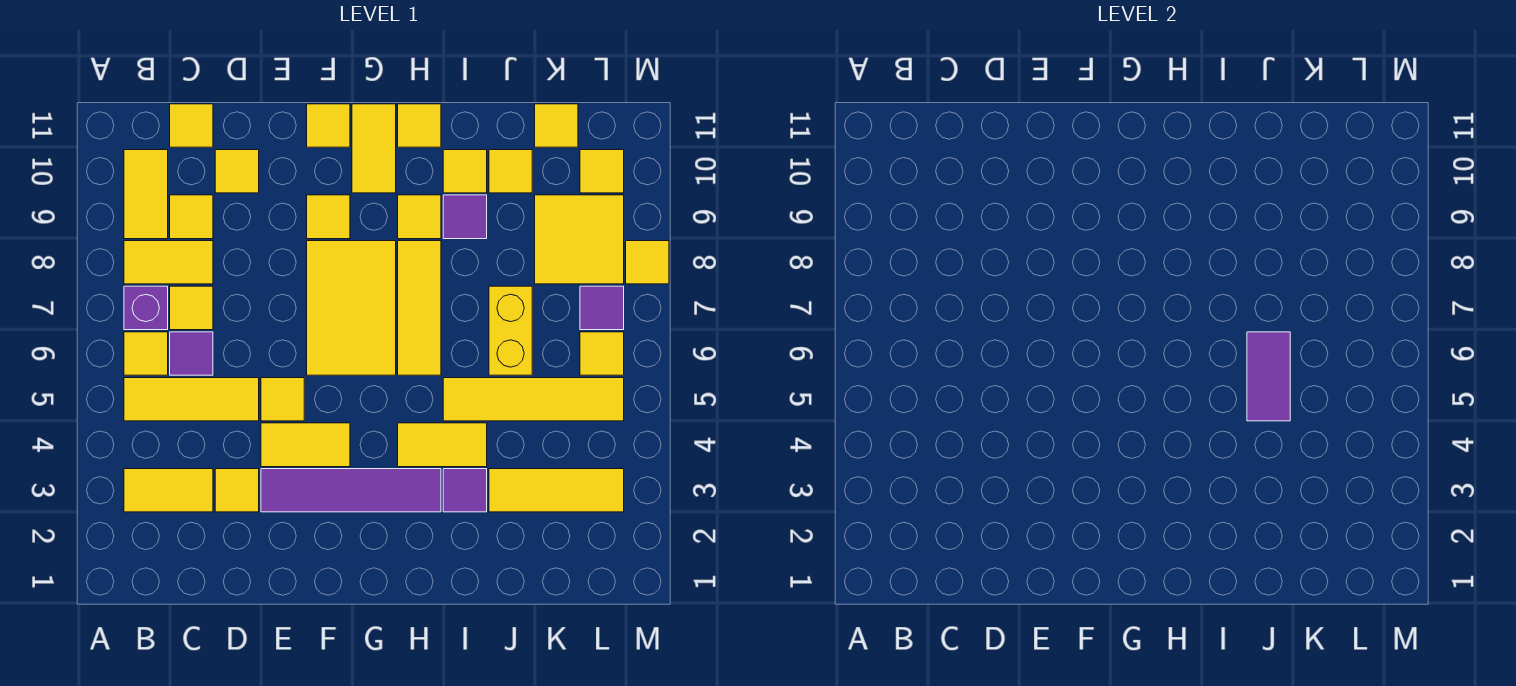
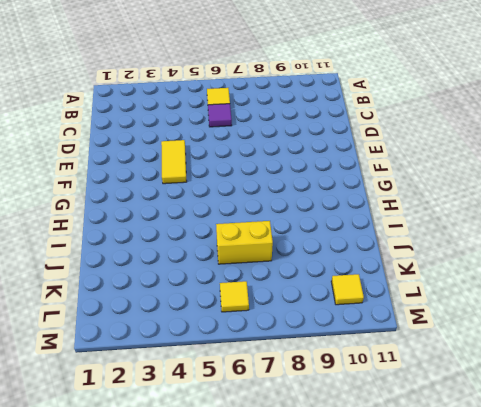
none -> yellow 1x2 tile [124,469,213,512]
none -> yellow 1x3 tile [124,378,259,421]
none -> purple 1x1 brick [124,286,168,330]
none -> yellow 1x2 tile [124,241,213,284]

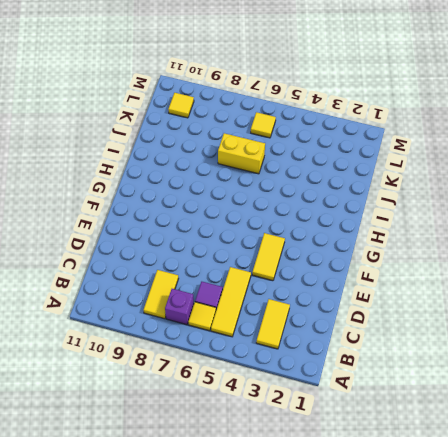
none -> yellow 1x2 tile [124,150,168,239]
none -> yellow 1x1 tile [170,286,213,330]
none -> yellow 1x1 tile [170,195,213,239]
none -> yellow 1x1 tile [170,104,213,147]

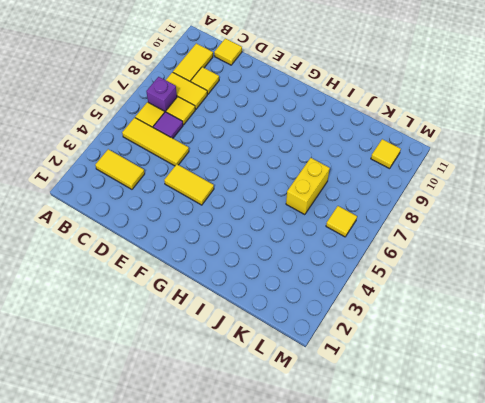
none -> yellow 1x1 tile [215,469,259,512]
none -> yellow 1x1 tile [215,150,259,193]
none -> purple 1x4 tile [261,469,441,512]
none -> yellow 1x1 tile [261,378,304,421]

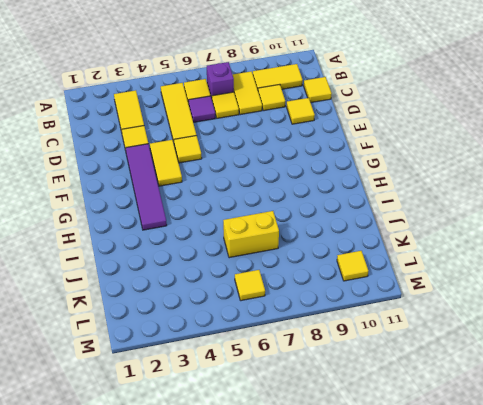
none -> yellow 2x3 tile [307,241,396,375]
none -> yellow 1x1 tile [307,195,350,239]
none -> yellow 1x1 tile [307,104,350,147]
none -> yellow 1x2 tile [352,104,396,193]

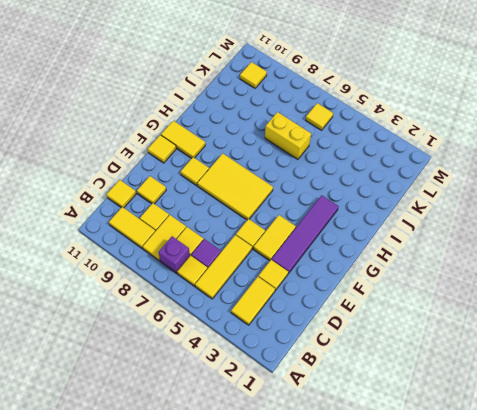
none -> yellow 1x2 tile [398,423,487,467]
none -> yellow 1x3 tile [398,241,441,375]
none -> yellow 1x1 tile [398,195,441,239]
none -> yellow 1x1 tile [398,104,441,147]

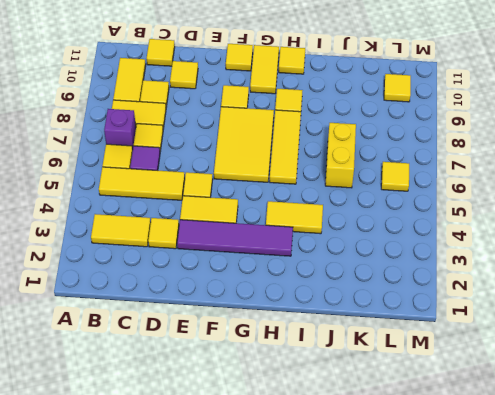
none -> purple 1x1 tile [443,469,487,512]
none -> yellow 1x4 tile [443,378,624,421]
none -> purple 1x1 tile [443,195,487,239]
none -> yellow 1x1 tile [443,150,487,193]

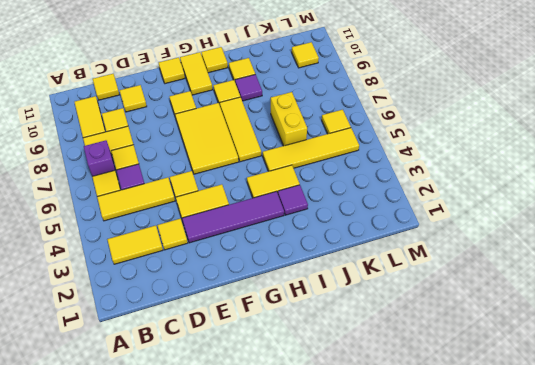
none -> yellow 1x3 tile [489,469,624,512]
none -> yellow 1x1 tile [489,150,532,193]
none -> yellow 2x2 tile [535,195,624,284]
none -> yellow 1x1 tile [535,104,578,147]

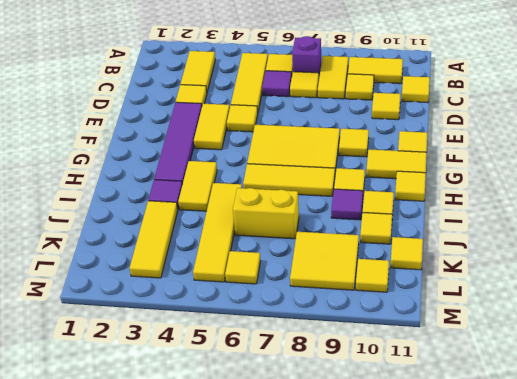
none -> purple 1x1 tile [580,286,624,330]
none -> yellow 1x1 tile [626,241,669,284]
none -> purple 1x2 tile [1247,332,1290,421]

